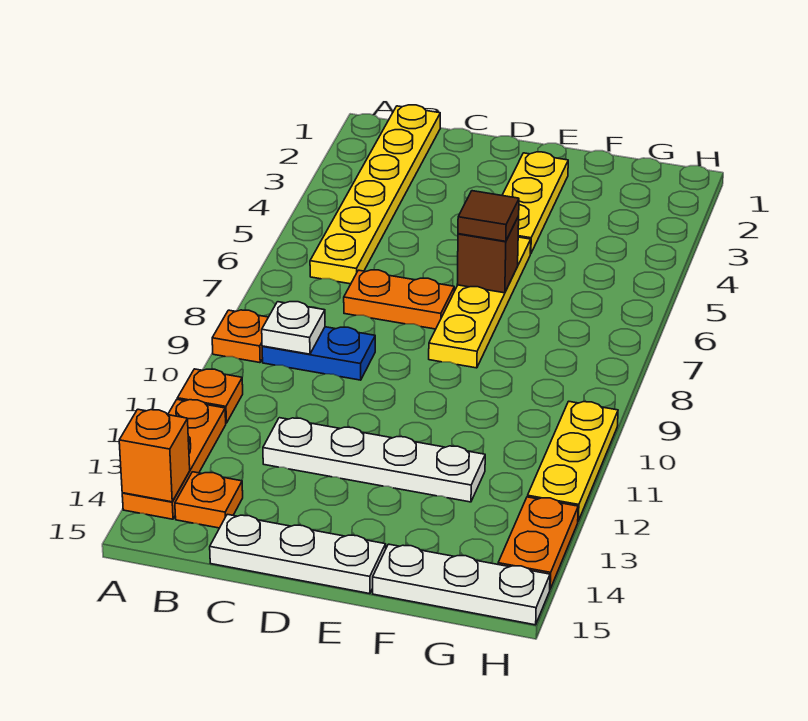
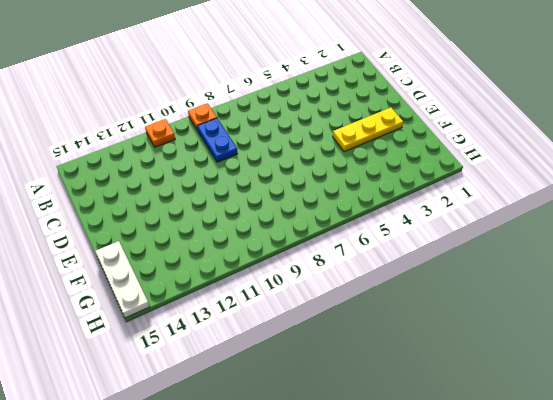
none -> orange 1x3 plate [122,399,226,519]
none -> yellow 1x6 plate [310,105,440,284]
none -> orange 1x1 plate [175,472,243,528]

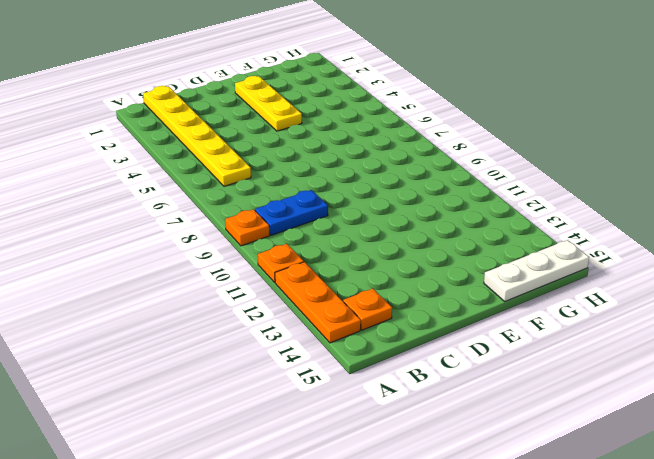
none -> orange 1x2 plate [344,270,454,329]
none -> white 1x4 plate [263,418,485,502]
none -> white 1x3 plate [210,514,386,594]

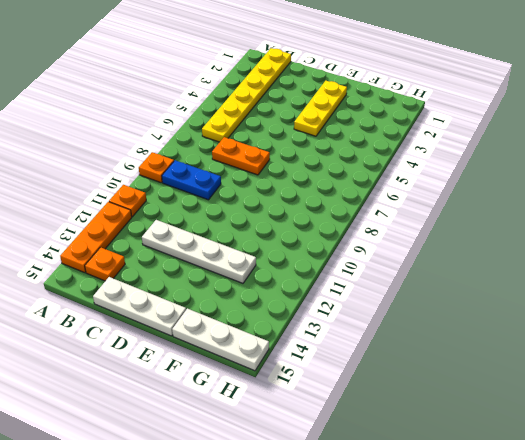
none -> yellow 1x4 plate [429,237,531,368]
none -> yellow 1x3 plate [527,401,618,521]
none -> orange 1x2 plate [498,497,578,589]

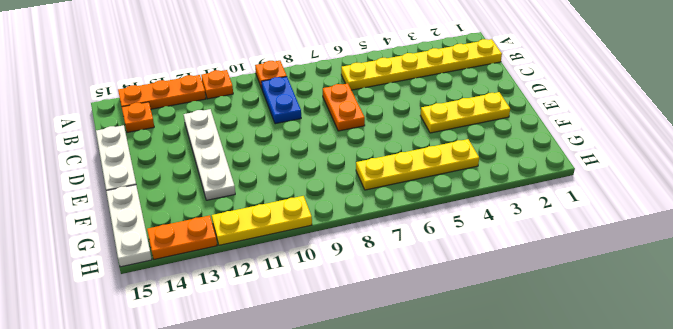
yellow 1x4 plate [356,139,479,190] -> yellow 1x4 plate moved to [429,237,531,368]
none -> orange 1x1 brick [119,409,190,502]
none -> white 1x1 plate [262,302,325,354]
none -> brown 1x1 brick [457,216,519,293]

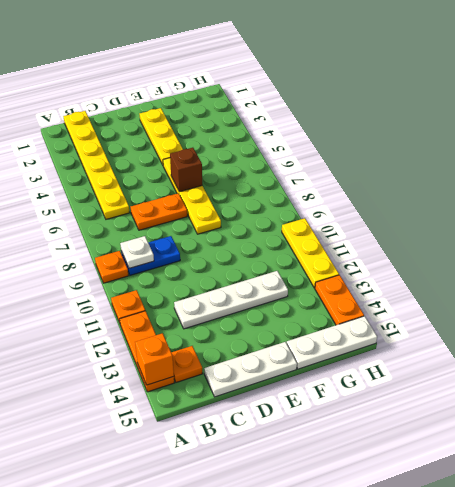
none -> brown 1x1 tile [458,191,519,241]

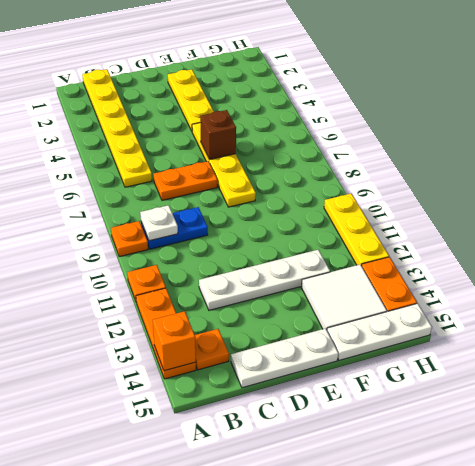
white 2x2 tile [301,265,387,330] -> none
none -> brown 1x1 tile [458,191,519,241]

